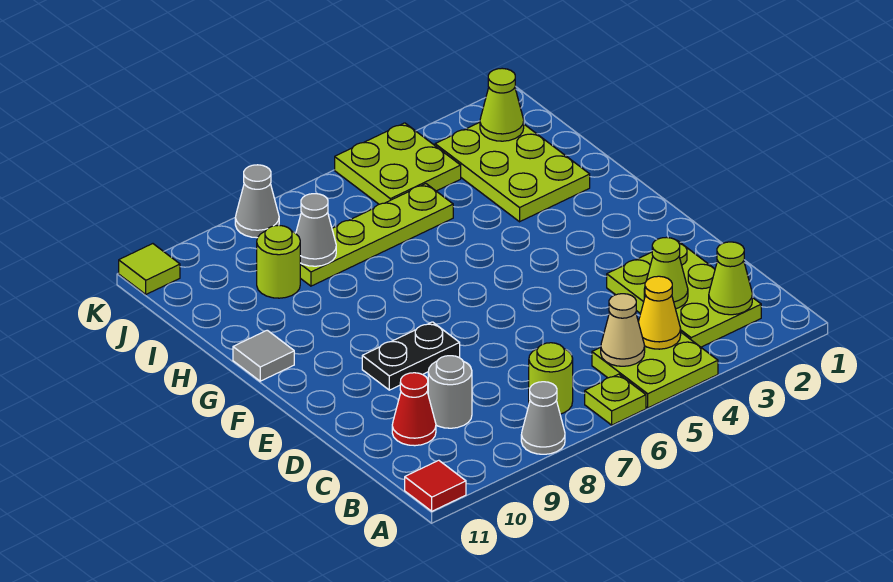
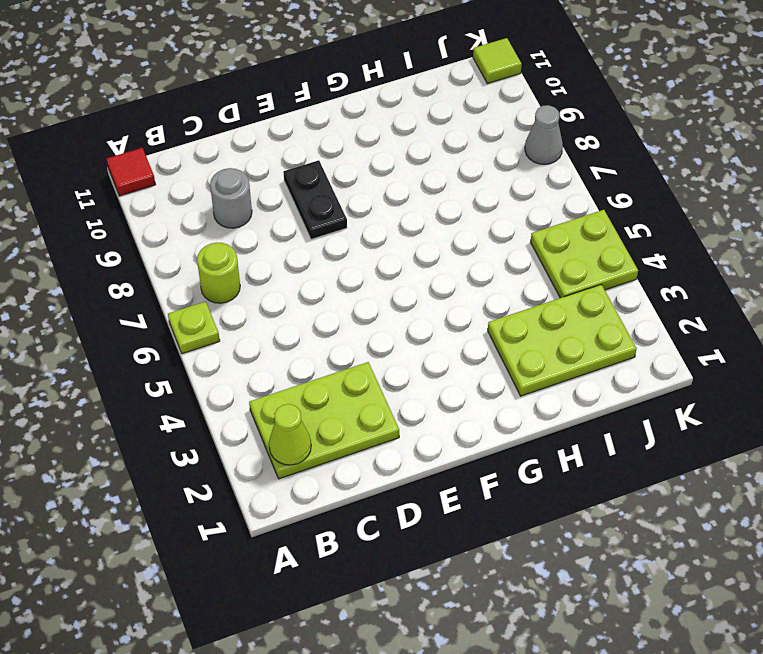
none -> lime 2x2 plate [592,333,718,408]
none -> grey 1x1 cone [521,382,565,454]
none -> red 1x1 cone [392,373,436,446]

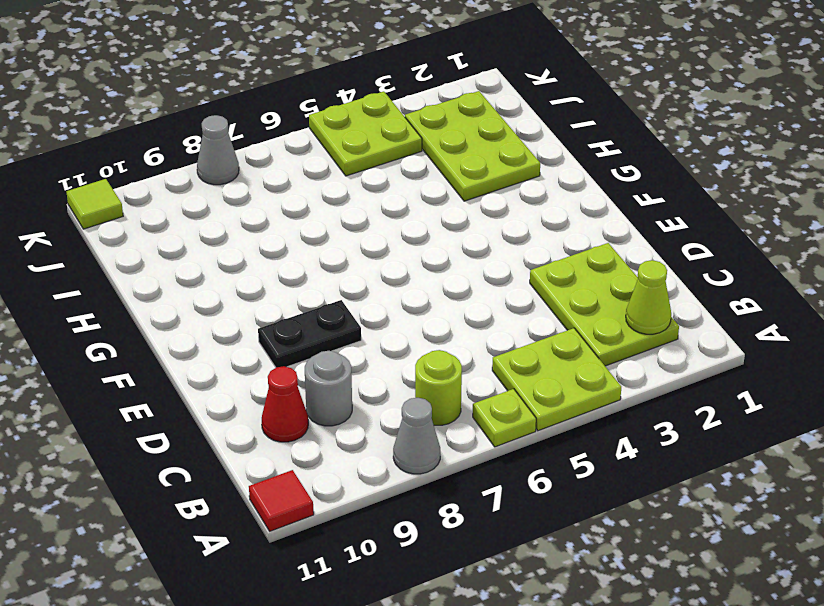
none -> grey 1x1 tile [233,330,294,381]
none -> lime 1x4 plate [300,184,453,286]
none -> lime 1x1 round brick [257,225,300,298]

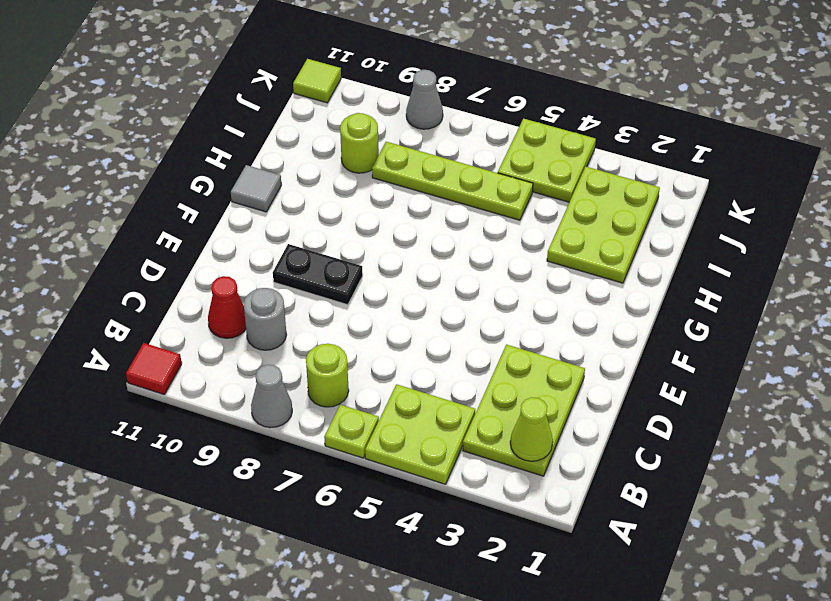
none -> yellow 1x1 cone [638,276,681,349]
none -> tan 1x1 cone [601,294,645,366]
none -> lime 1x1 cone [644,237,688,309]

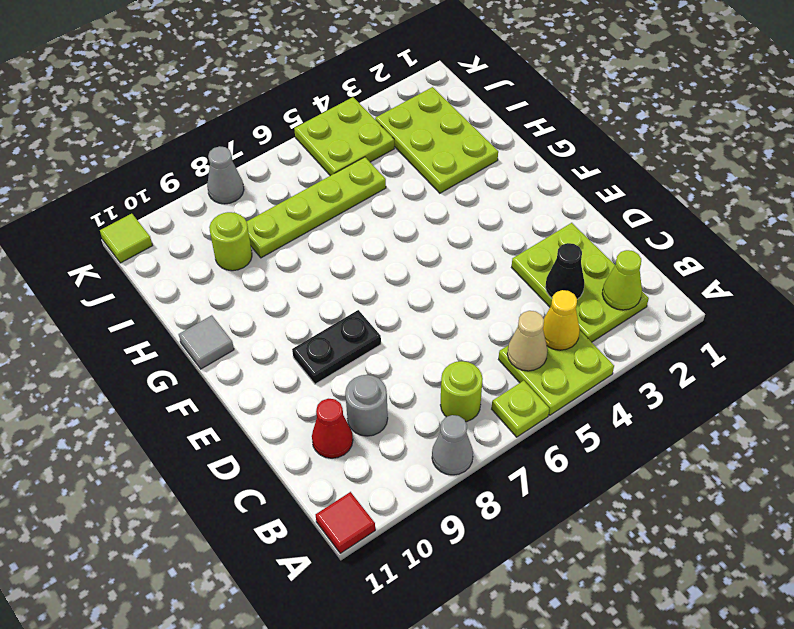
black 1x1 cone [545,243,584,299] -> lime 1x1 cone [644,237,688,309]
none -> grey 1x1 cone [296,194,336,266]
none -> lime 1x1 cone [480,68,524,141]

